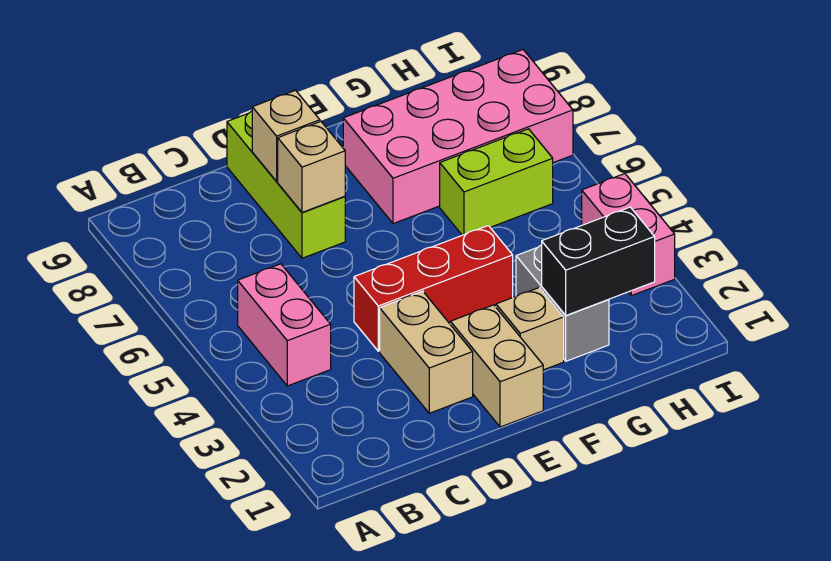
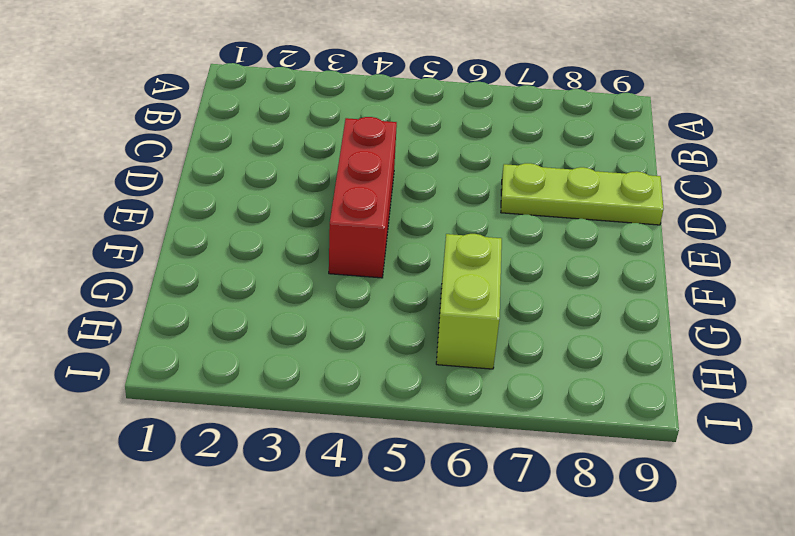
lime 1x3 plate [501,163,664,225] -> lime 1x3 brick [227,111,345,258]
none -> pink 1x2 brick [238,264,331,386]
none -> tan 1x2 brick [380,291,473,413]
none -> tan 1x2 brick [450,305,543,427]

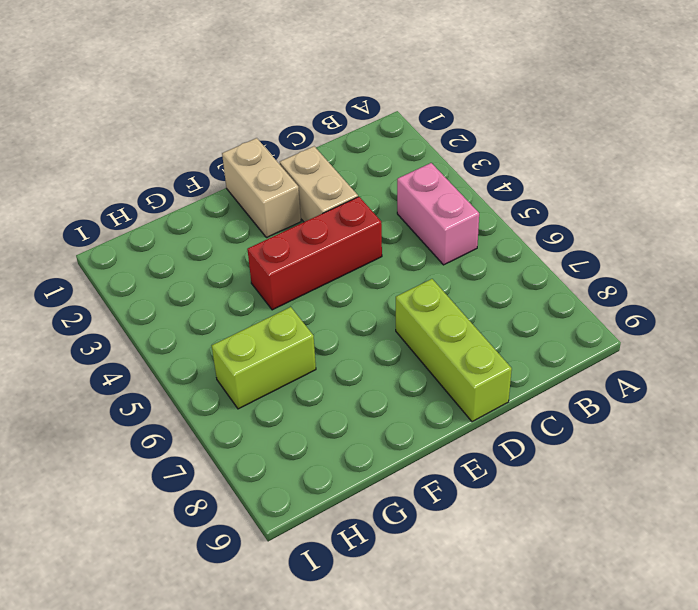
none -> tan 1x1 brick [496,288,564,370]
none -> pink 2x4 brick [343,50,573,224]
none -> grey 1x2 brick [516,245,609,361]

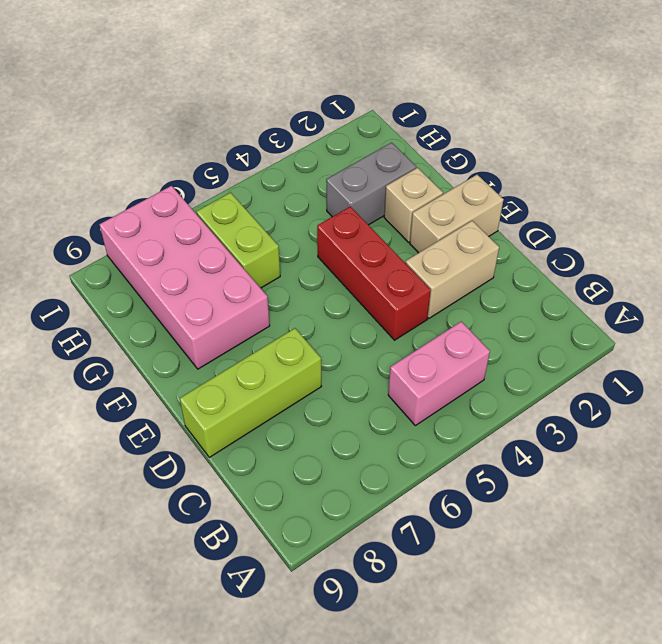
none -> pink 1x2 brick [582,174,675,296]
none -> tan 1x1 brick [278,121,345,212]
none -> tan 1x1 brick [252,90,320,182]

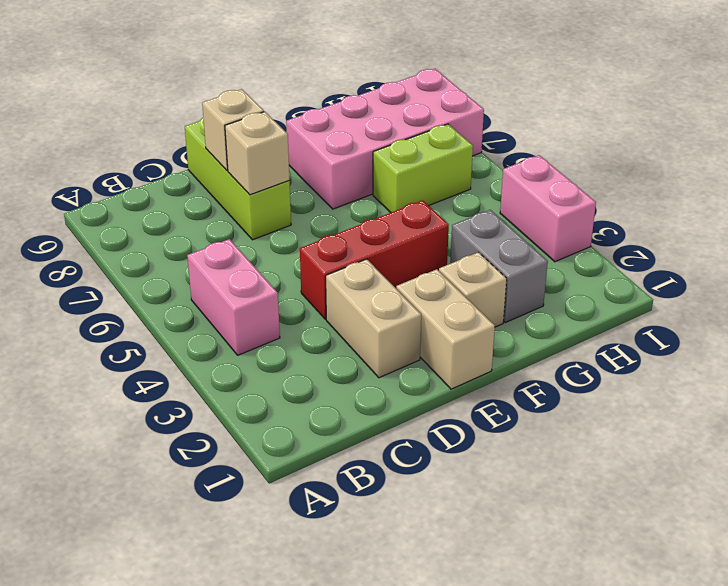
none -> black 1x2 brick [542,207,655,315]

